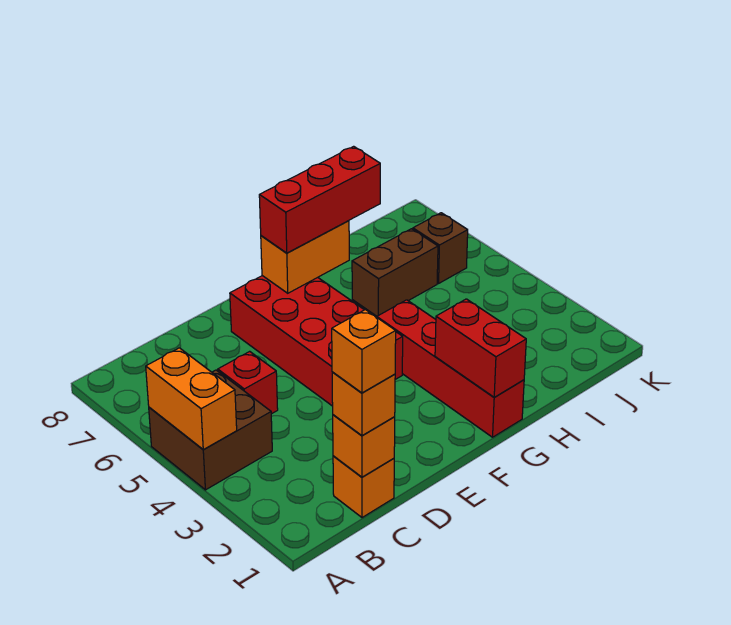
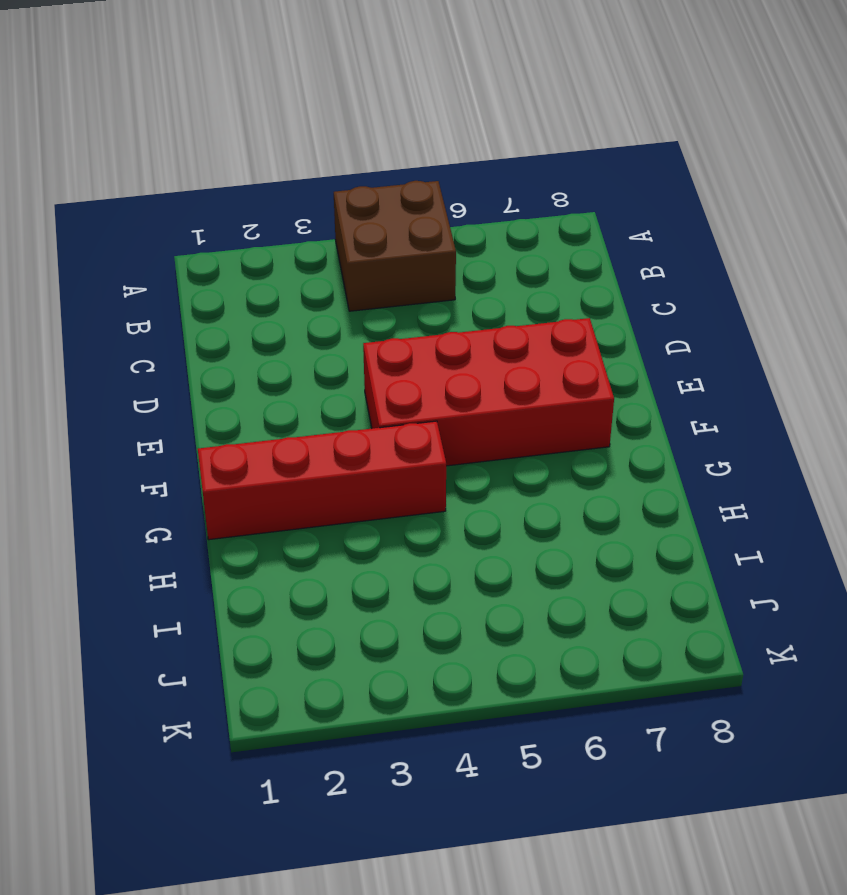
none -> orange 1x1 brick [333,456,394,518]
none -> red 1x1 brick [218,351,278,414]
none -> brown 1x2 brick [352,229,438,316]

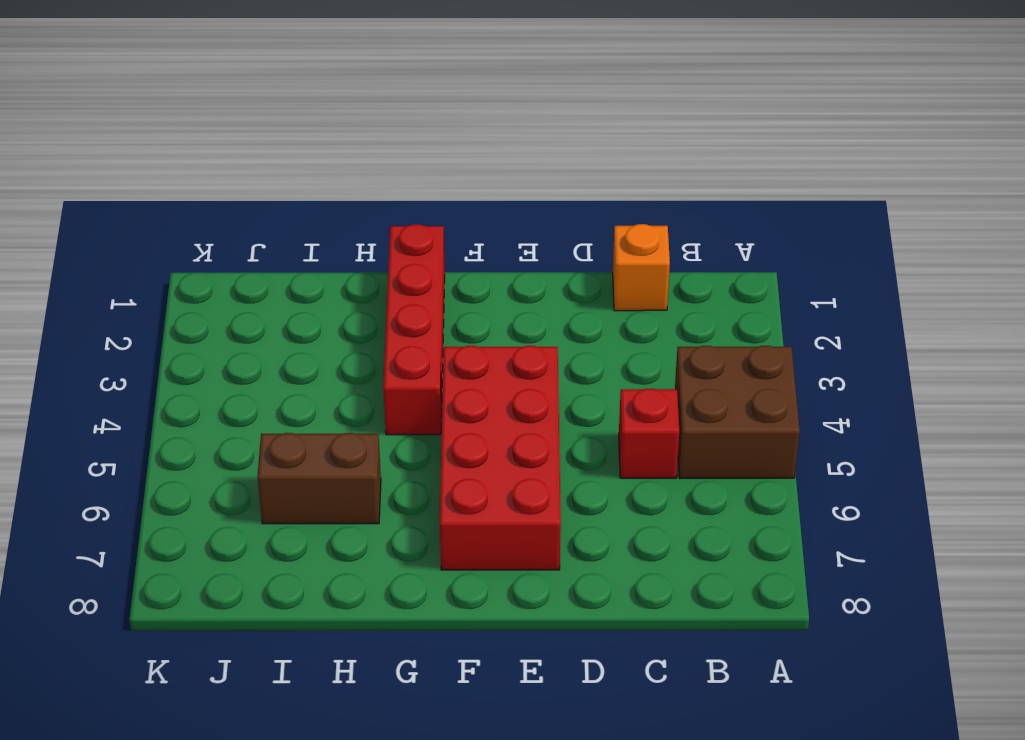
none -> brown 1x1 brick [413,213,468,283]
none -> orange 1x2 brick [146,348,237,449]
none -> orange 1x1 brick [333,415,395,477]

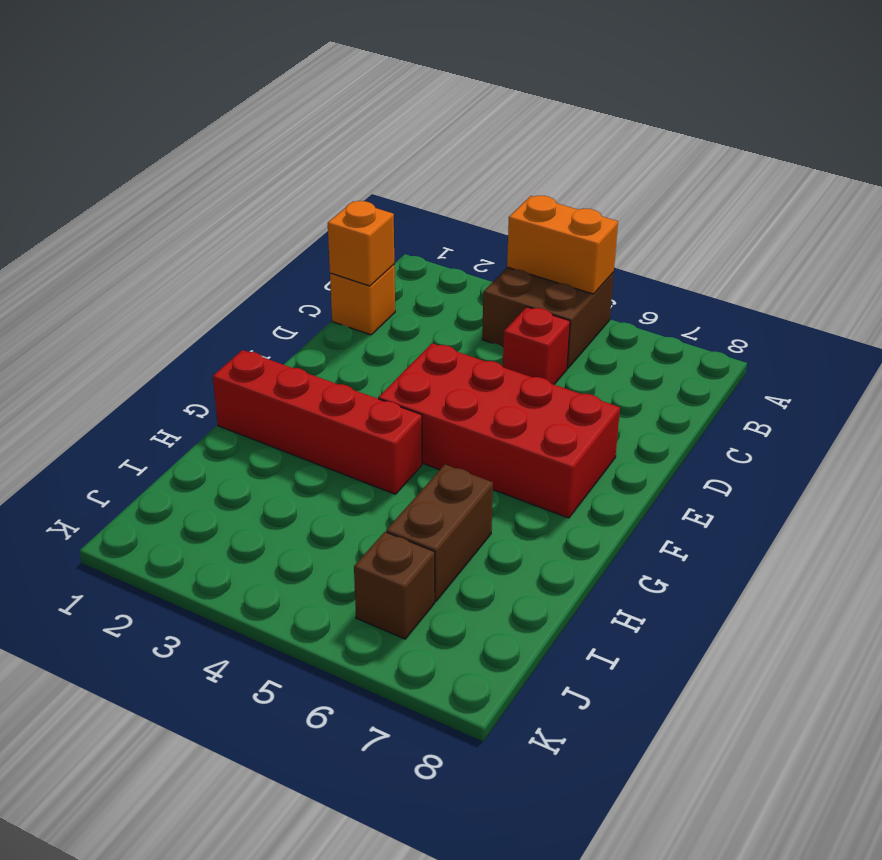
none -> orange 1x2 brick [261,221,349,293]
none -> red 1x2 brick [435,299,526,397]
none -> orange 1x1 brick [332,372,395,436]

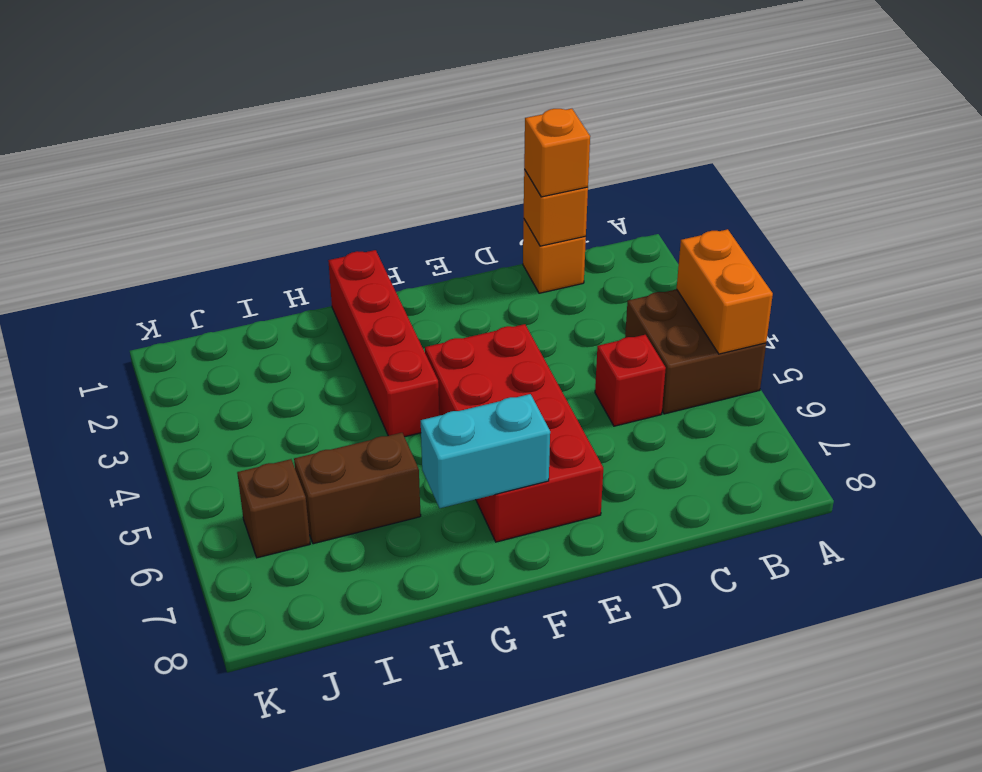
cyan 1x2 brick [421,394,550,508] -> orange 1x2 brick [261,221,349,293]
none -> red 1x2 brick [435,299,526,397]
none -> red 1x3 brick [259,146,380,253]
none -> orange 1x1 brick [332,310,396,393]

